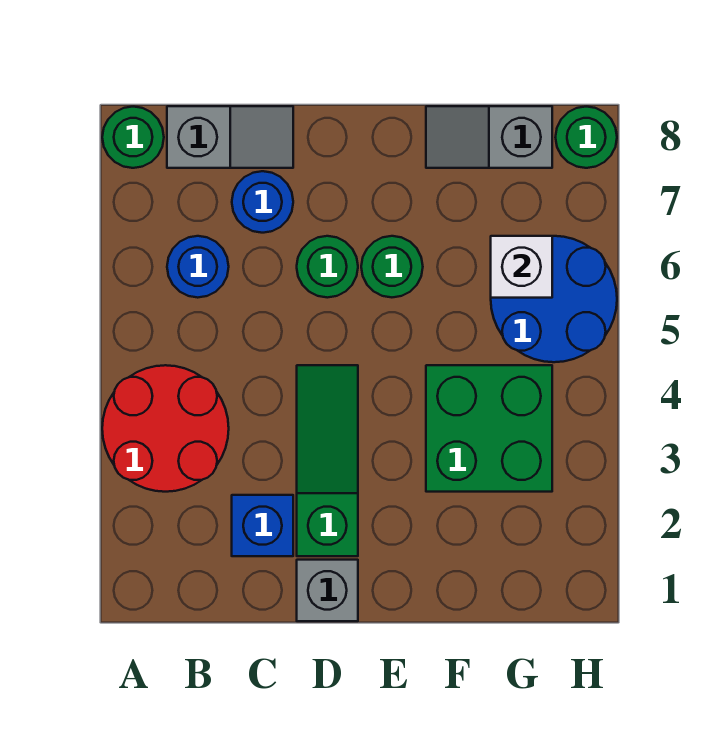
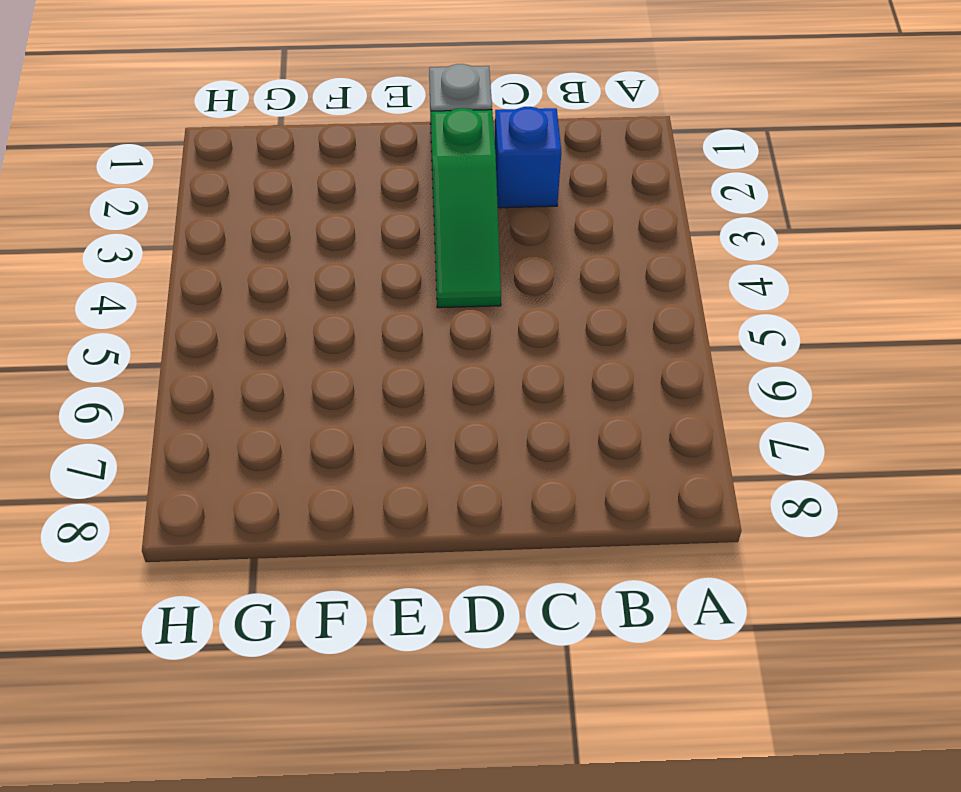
none -> red 2x2 round brick [102,365,229,492]
none -> green 1x1 round brick [102,107,164,168]
none -> blue 1x1 round brick [167,236,229,298]

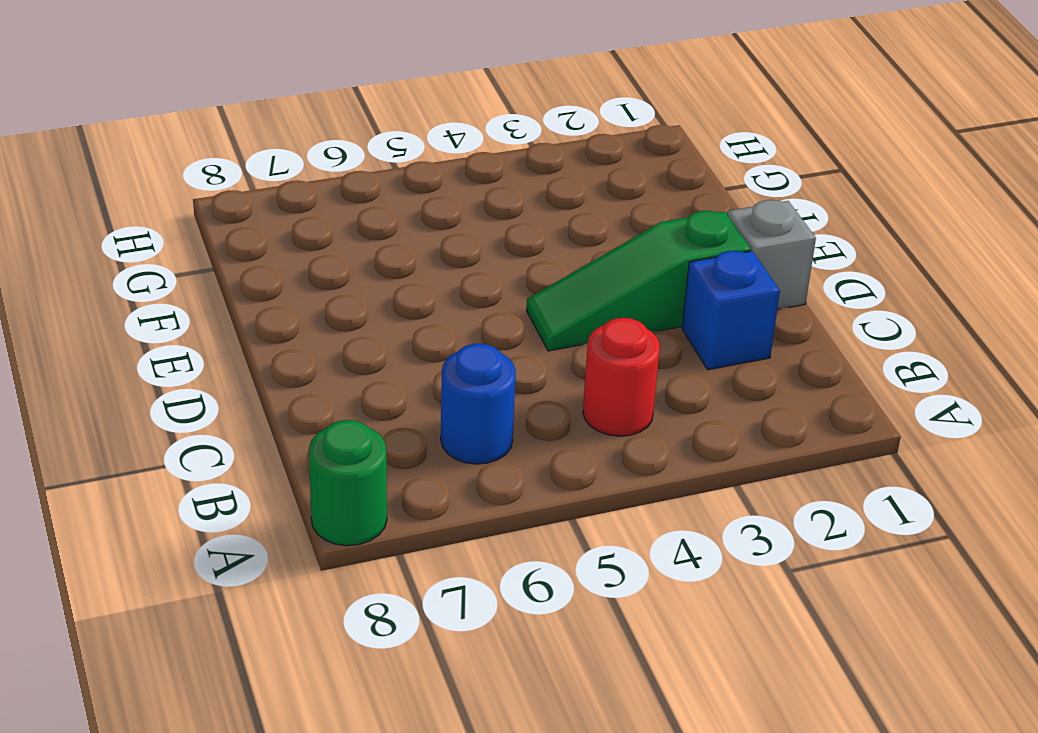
red 1x1 round brick [583,318,660,436] -> red 2x2 round brick [102,365,229,492]
none -> grey 1x2 slope [167,106,293,168]
none -> blue 1x1 round brick [232,171,293,233]
none -> green 1x1 round brick [297,236,358,298]

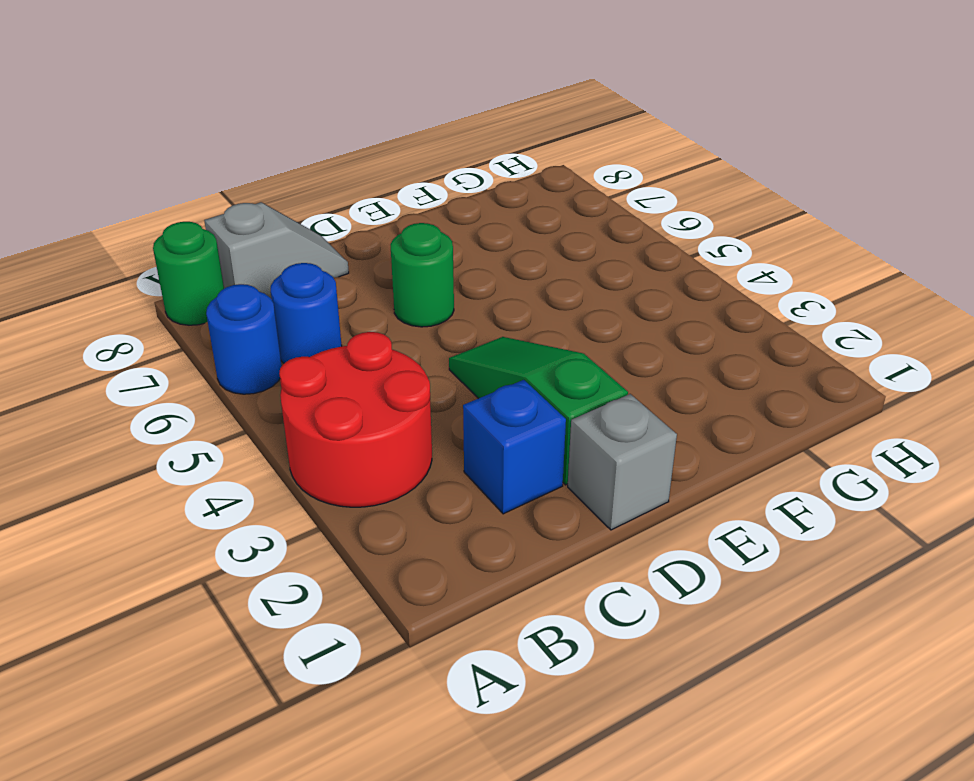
blue 1x1 round brick [206,284,282,394] -> blue 1x1 round brick moved to [232,171,293,233]
none -> green 1x1 round brick [361,236,423,297]
none -> green 2x2 brick [426,365,552,492]
none -> grey 1x2 slope [426,106,552,168]

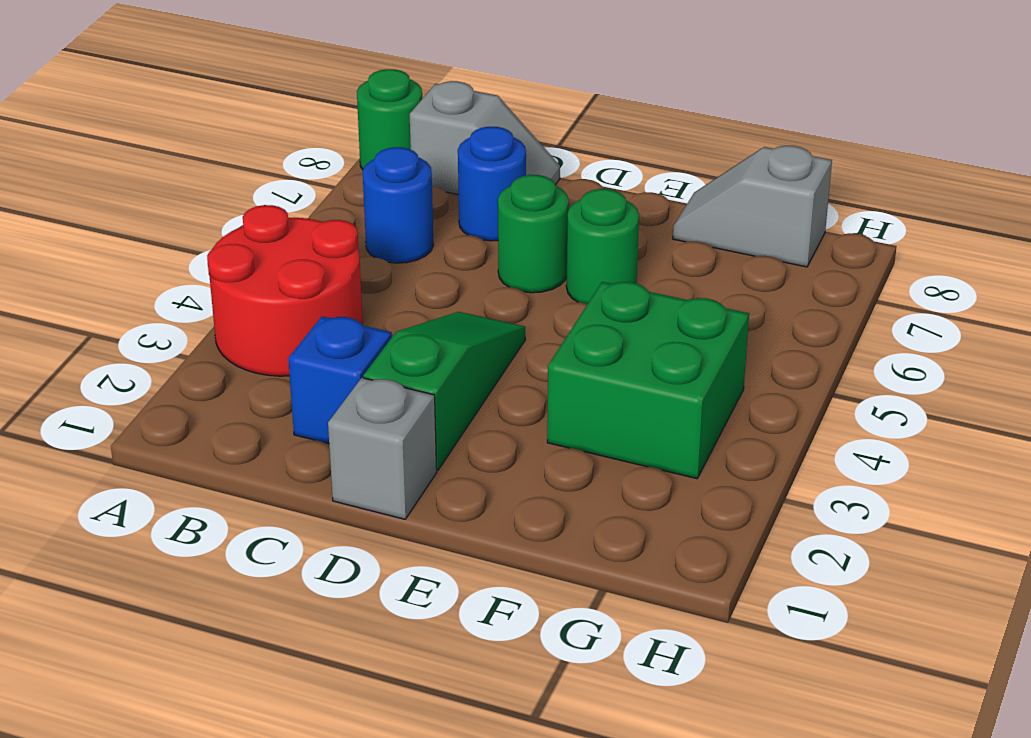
none -> blue 2x2 round brick [491,236,617,362]
none -> green 1x1 round brick [555,107,617,168]
none -> white 1x1 brick [491,236,552,298]

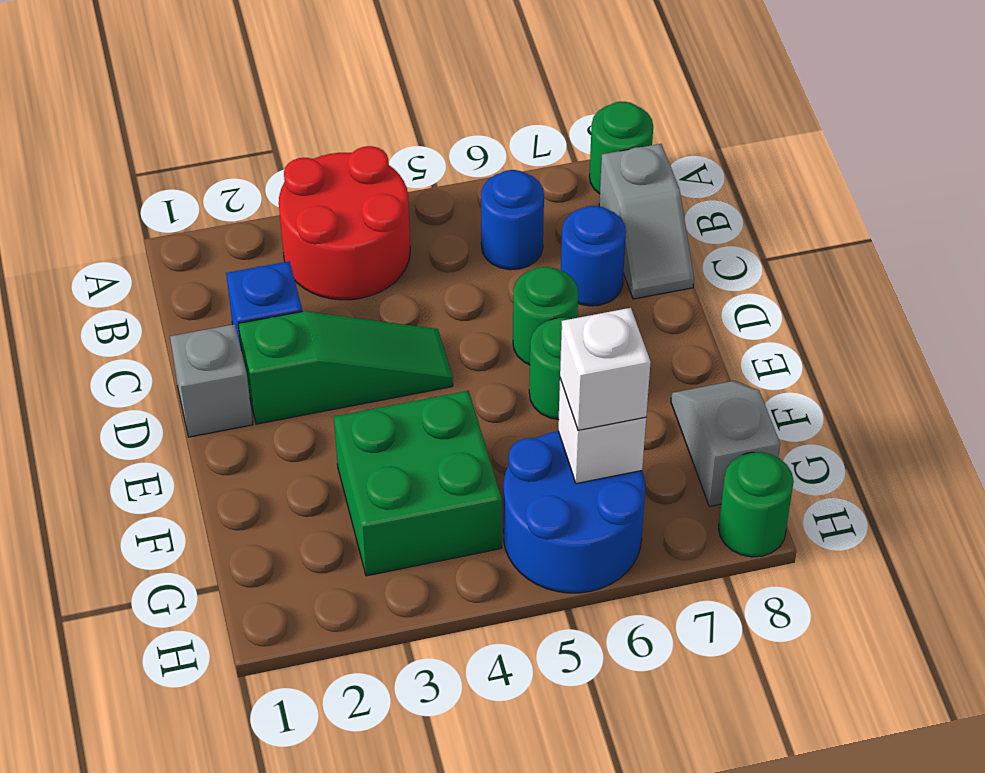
white 1x1 brick [560,308,651,430] -> none

